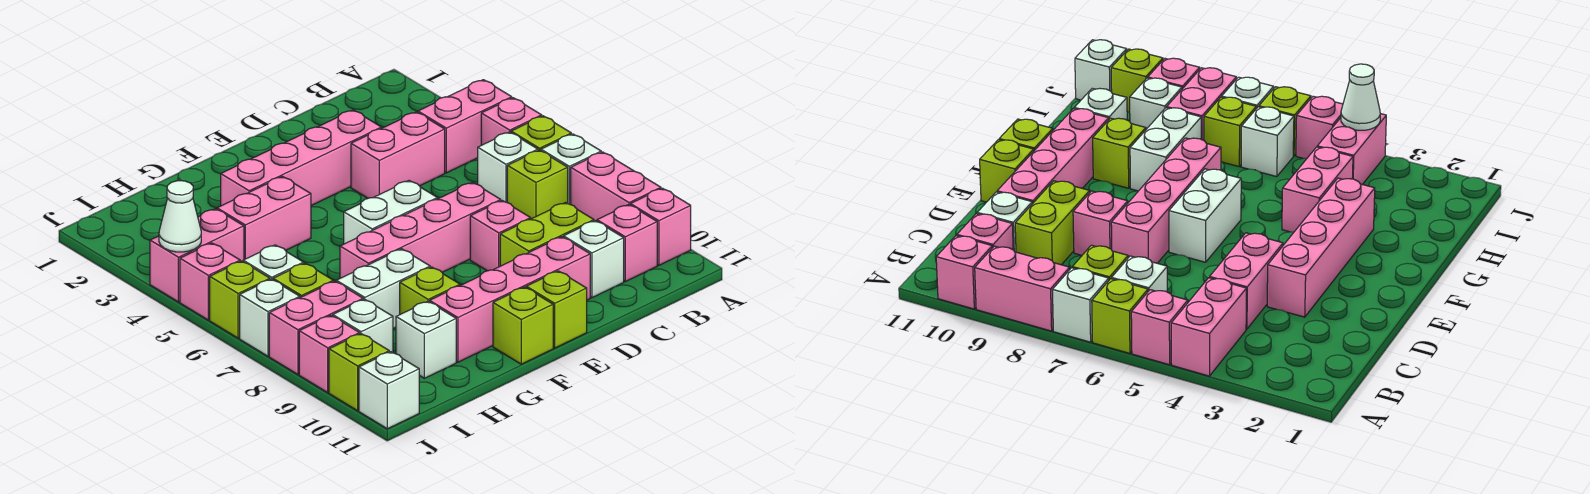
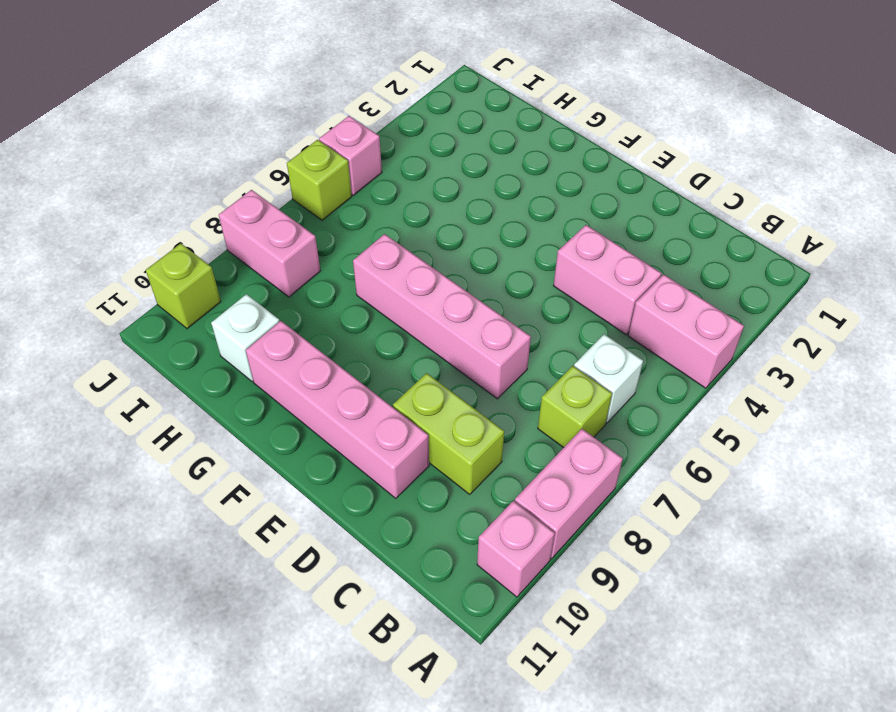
none -> pink 1x1 brick [481,98,542,145]
none -> lime 1x1 brick [511,116,571,151]
none -> white 1x1 brick [541,134,601,205]
none -> pink 1x1 brick [597,205,657,282]

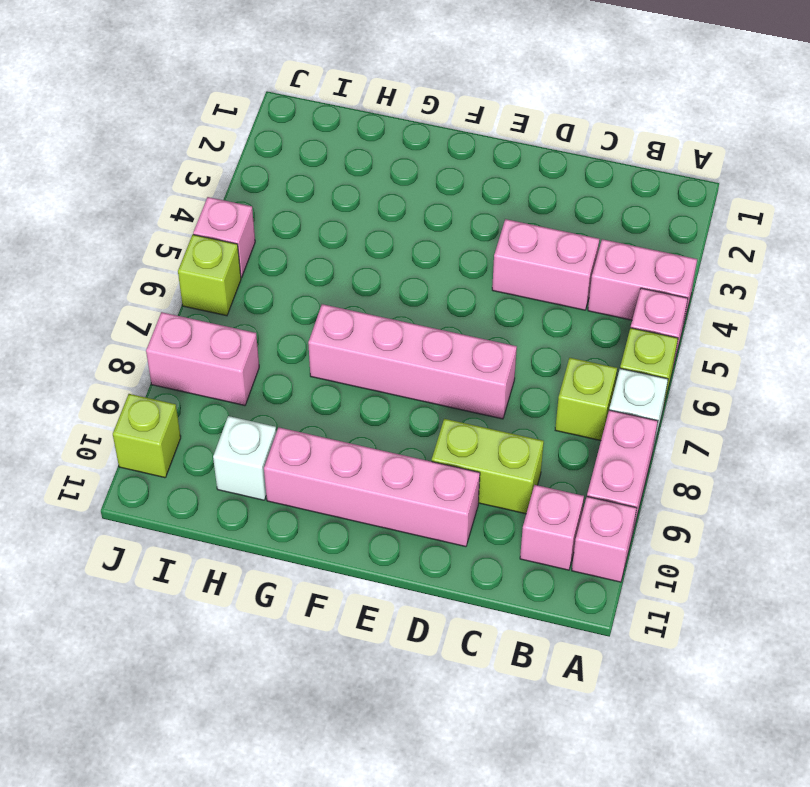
none -> white 1x1 brick [478,132,538,202]
none -> white 1x1 brick [564,221,624,298]
none -> pink 1x4 brick [221,110,381,206]
none -> pink 1x1 brick [470,201,531,271]

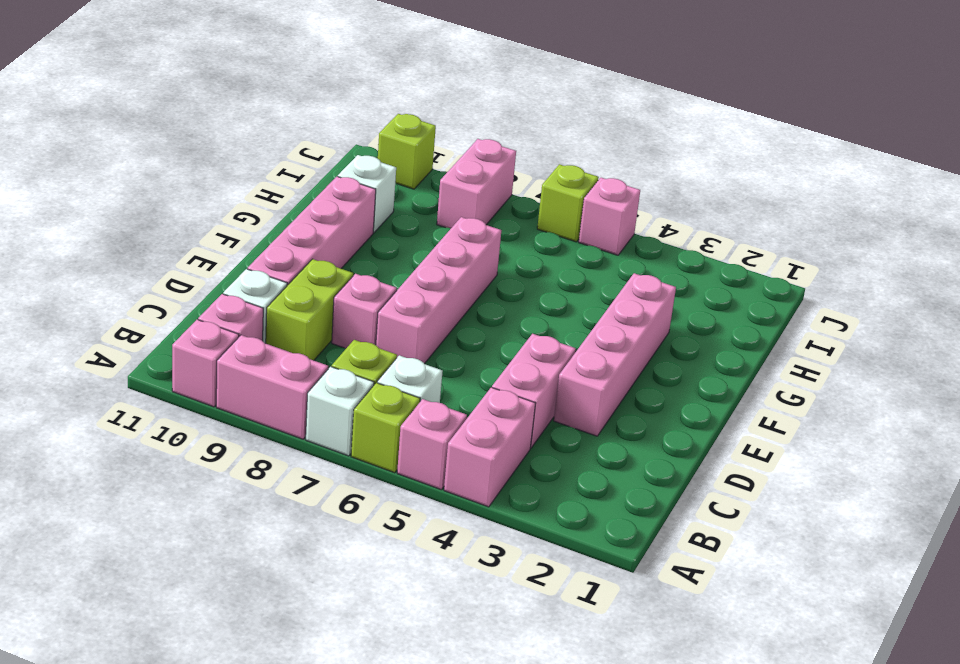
none -> white 1x2 brick [344,181,437,244]
none -> lime 1x1 brick [526,271,587,348]
none -> lime 1x1 brick [493,287,553,364]
none -> pink 1x2 brick [217,176,311,260]

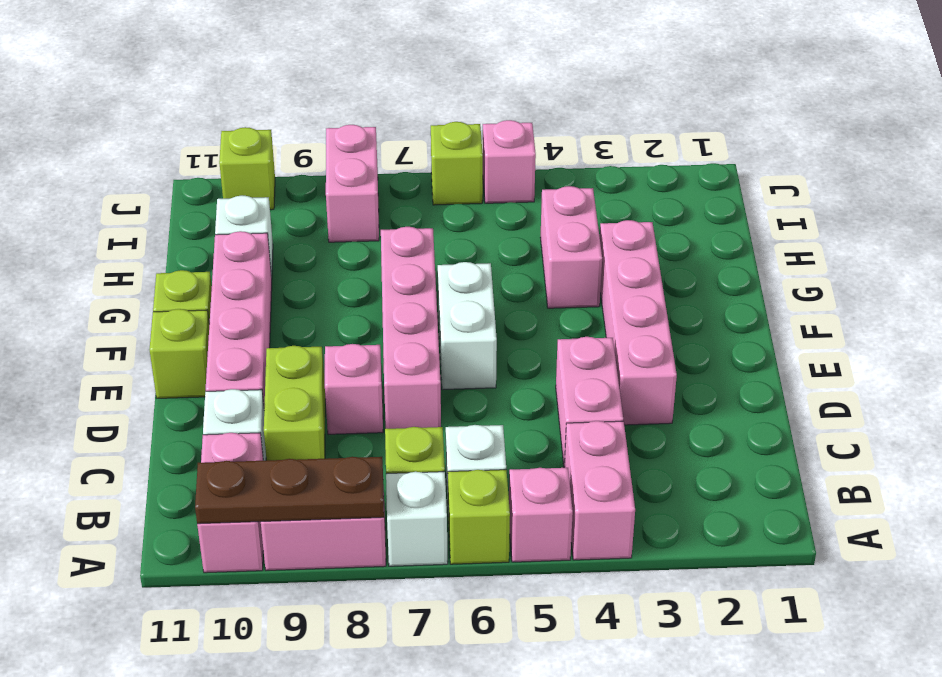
brown 1x3 plate [195,457,384,524] -> none
none -> white 1x2 brick [336,249,430,329]
none -> lime 1x1 brick [400,267,460,314]
none -> pink 1x2 brick [150,209,244,302]
none -> white 1x1 brick [243,245,304,280]

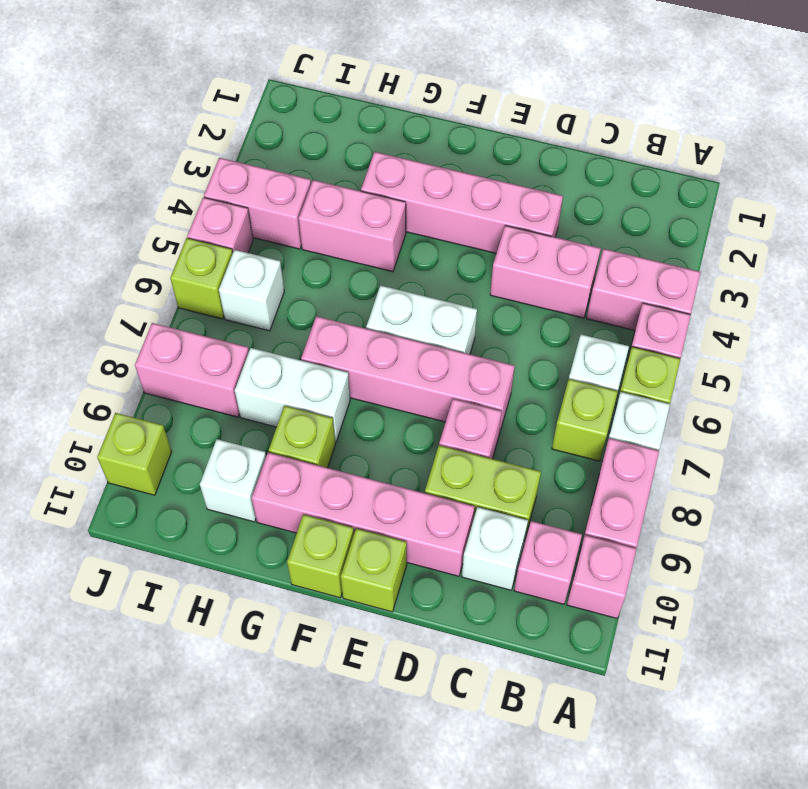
none -> lime 1x1 brick [273,263,333,298]
none -> white 1x1 brick [333,299,393,353]
none -> white 1x1 brick [240,279,300,356]
none -> pink 1x1 brick [299,316,360,392]

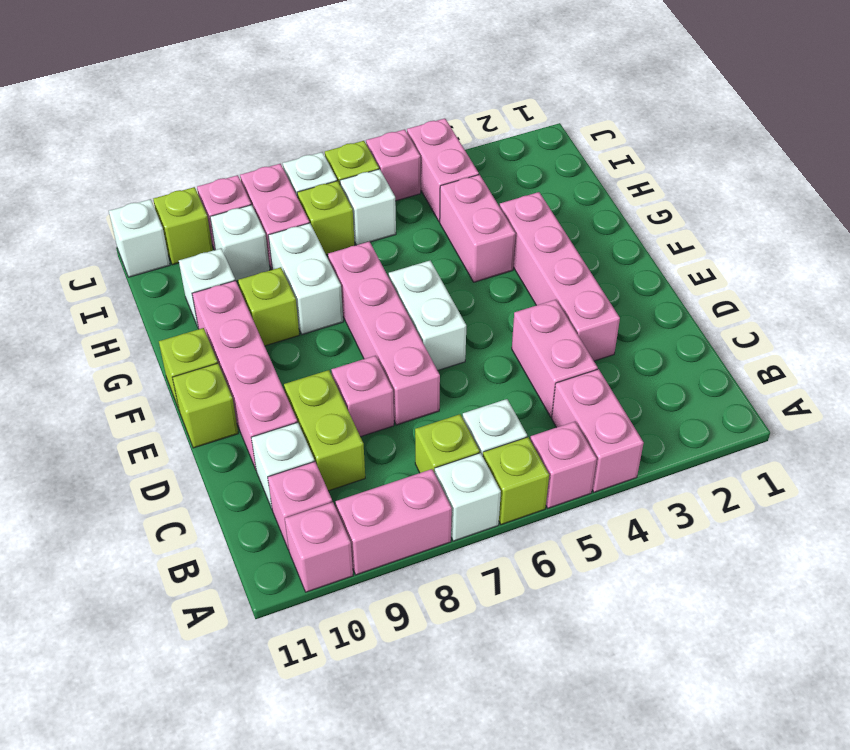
none -> white 1x1 cone [159,181,201,252]

